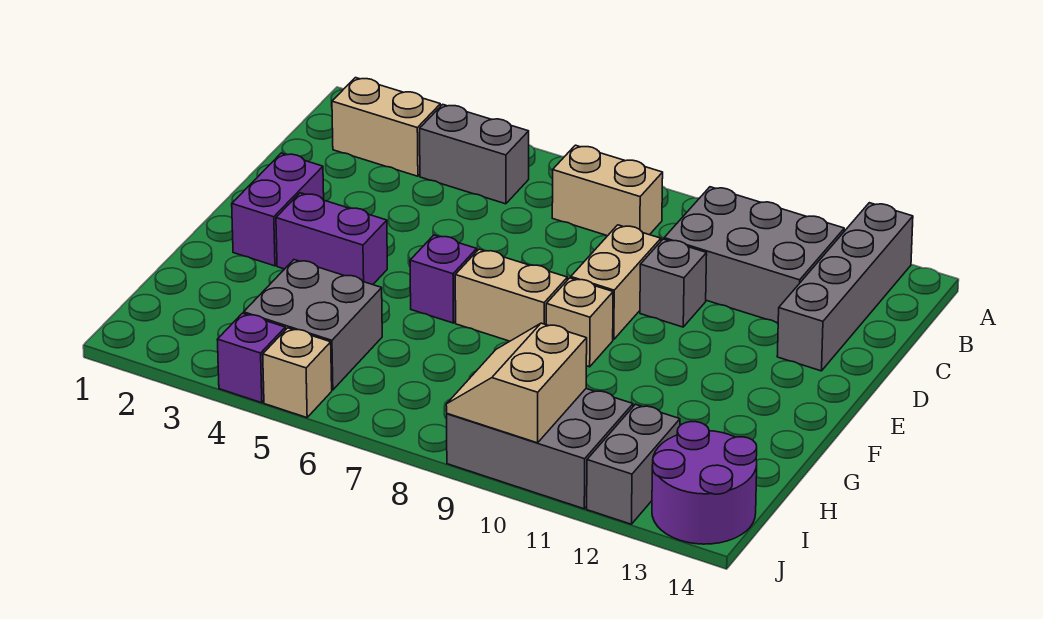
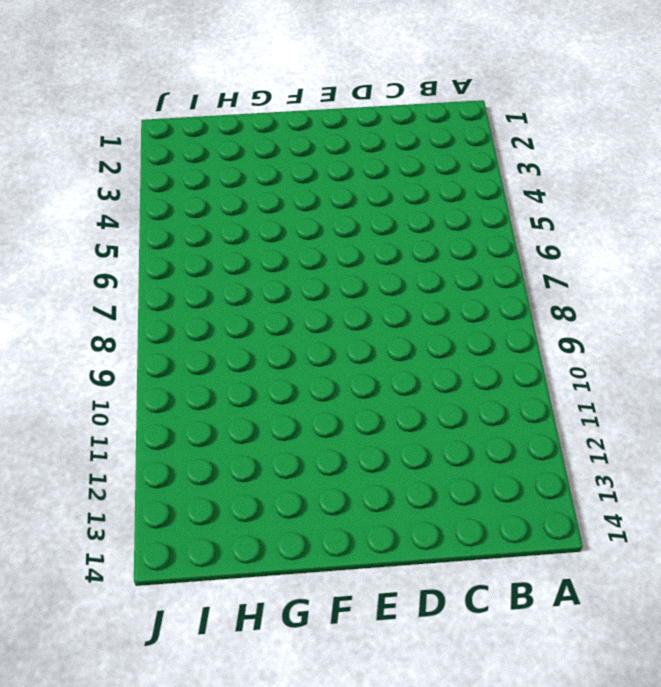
none -> grey 1x4 brick [777,203,913,371]
none -> tan 1x2 brick [332,78,441,176]
none -> grey 1x2 brick [420,104,529,204]

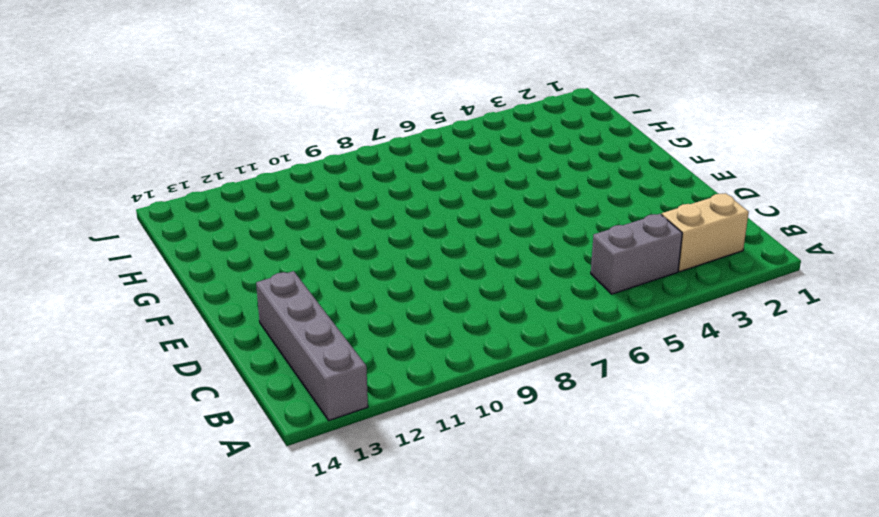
none -> tan 1x2 brick [552,145,663,236]
none -> grey 2x3 brick [664,187,844,323]
none -> tan 1x2 brick [571,225,661,340]

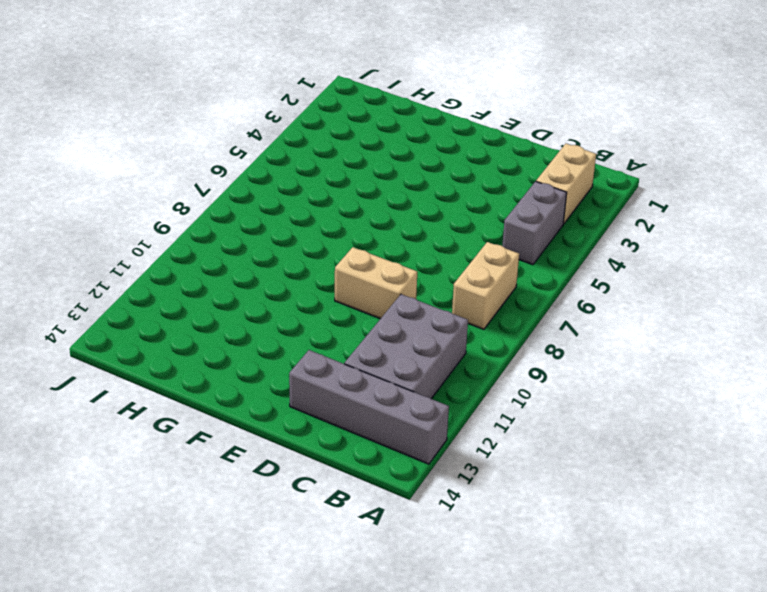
none -> grey 1x1 brick [640,239,707,327]
none -> purple 1x2 brick [232,153,324,266]
none -> purple 1x2 brick [276,193,387,285]

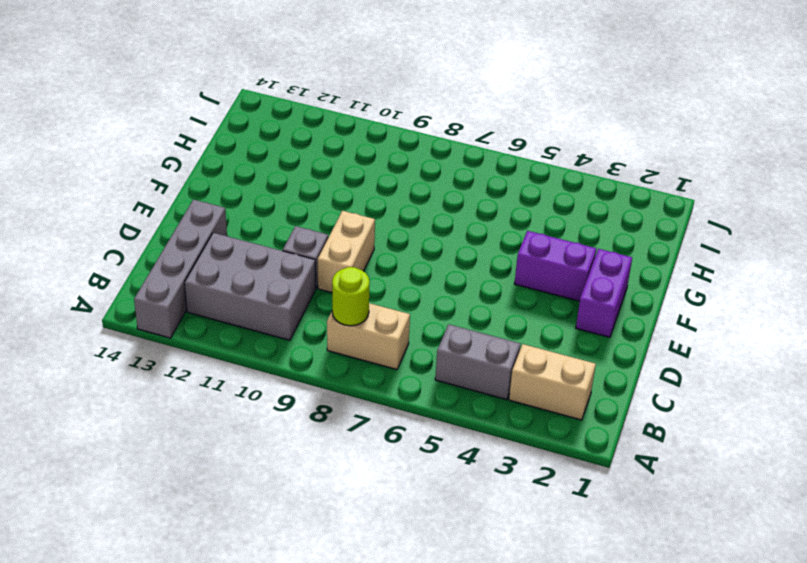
lime 1x1 round brick [332,267,370,326] -> none
none -> purple 1x1 brick [410,235,477,323]
none -> tan 1x2 brick [455,249,567,341]
none -> tan 1x1 brick [546,278,613,367]

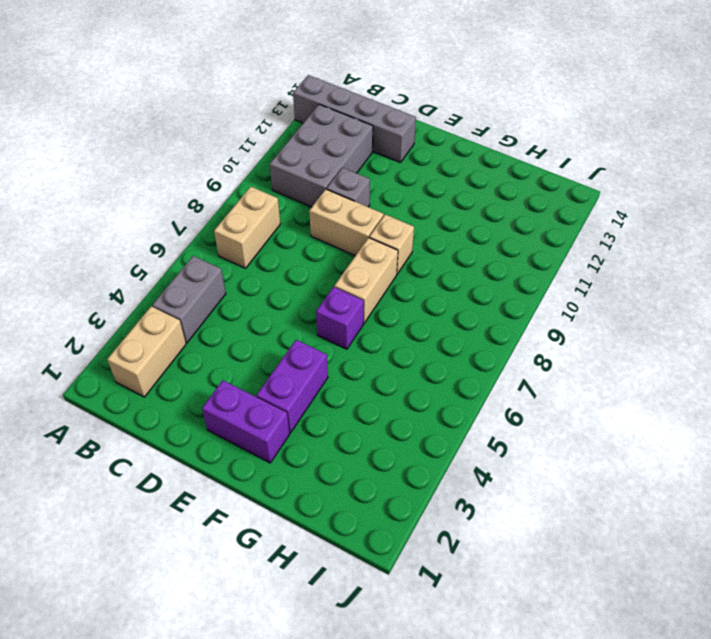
none -> grey 2x2 brick [244,260,382,390]
none -> grey 2x3 brick [447,389,633,509]
none -> grey 1x2 brick [587,404,680,524]

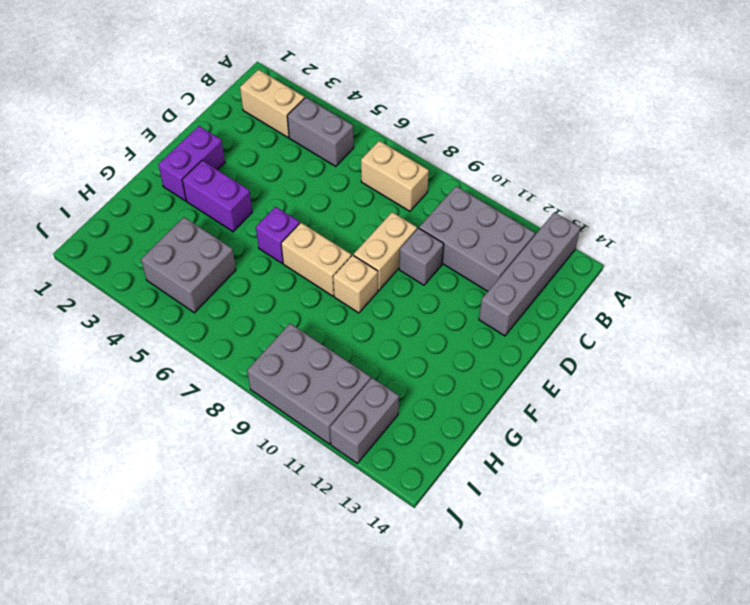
none -> purple 2x2 round brick [652,422,757,544]
none -> purple 1x1 brick [217,313,285,403]
none -> tan 1x1 brick [263,328,332,418]

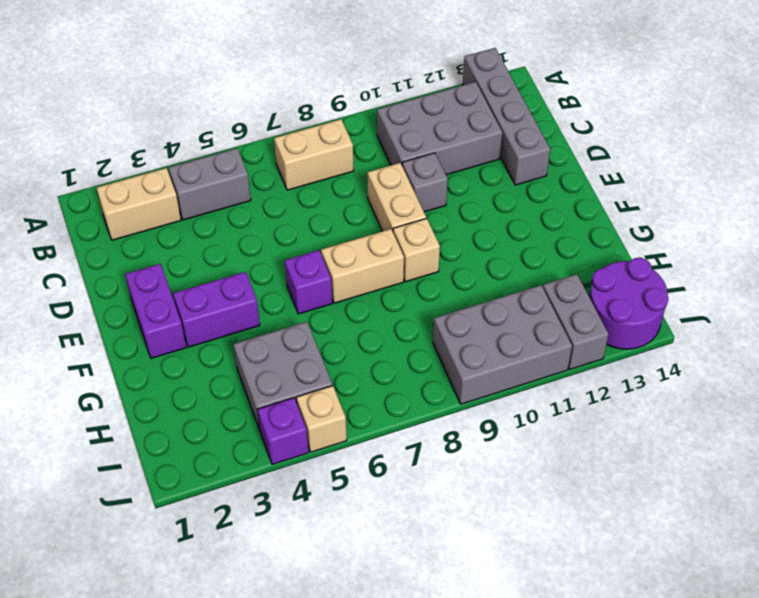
none -> tan 2x2 slope [446,323,587,443]

